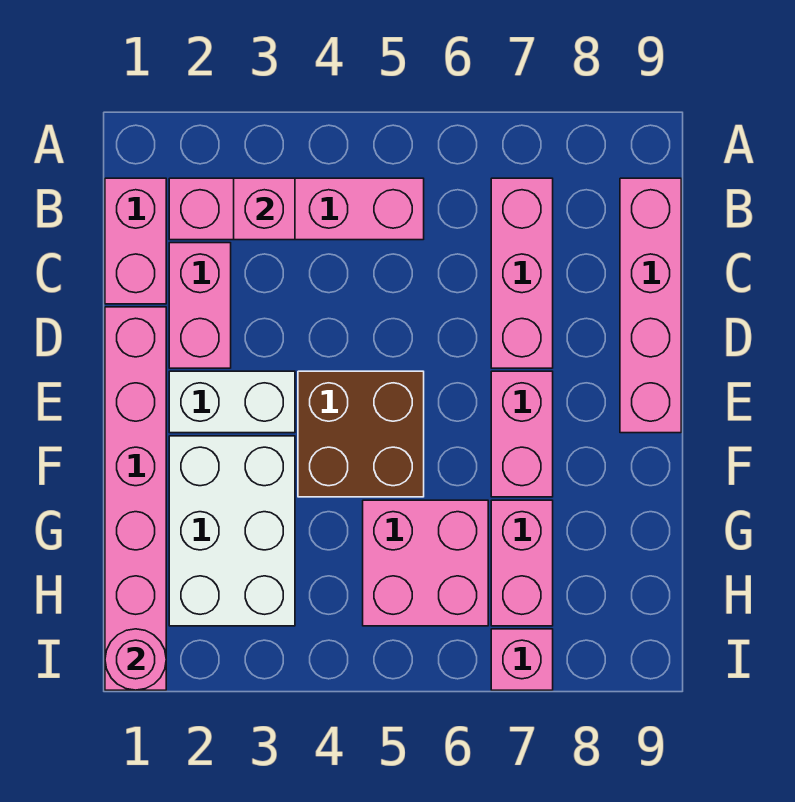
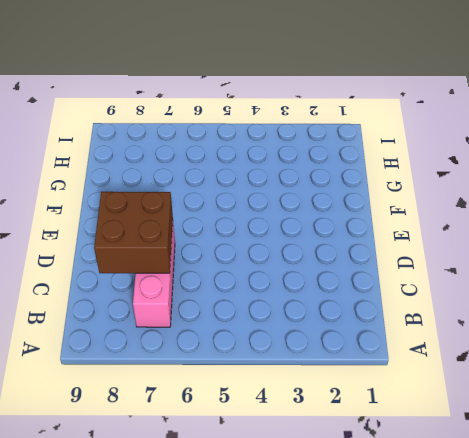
brown 2x2 brick [94,192,173,273] -> brown 2x2 brick moved to [298,371,424,497]
none -> pink 1x2 brick [105,178,166,304]
none -> pink 1x4 brick [169,178,424,240]
none -> pink 1x4 brick [620,178,681,433]

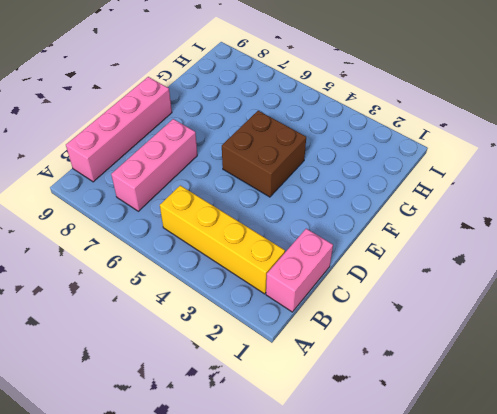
yellow 1x4 brick [160,185,285,294] -> pink 1x4 brick [169,178,424,240]
none -> pink 1x2 brick [169,243,231,368]
none -> pink 1x6 brick [105,307,166,690]
none -> white 1x2 brick [169,371,295,433]

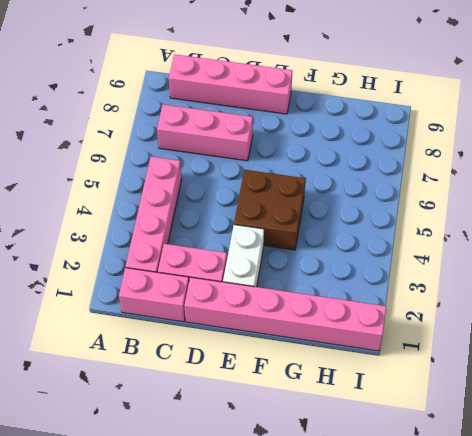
none -> pink 1x2 brick [491,371,553,497]
none -> white 2x3 brick [169,436,295,626]
none -> pink 2x2 brick [363,500,488,626]

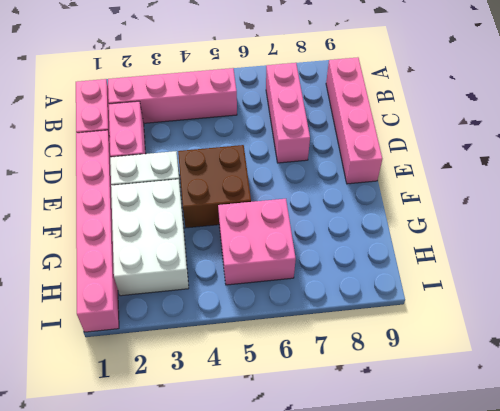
none -> pink 1x2 brick [491,371,553,497]
none -> pink 1x2 brick [491,500,553,626]
none -> pink 1x1 brick [491,629,553,690]

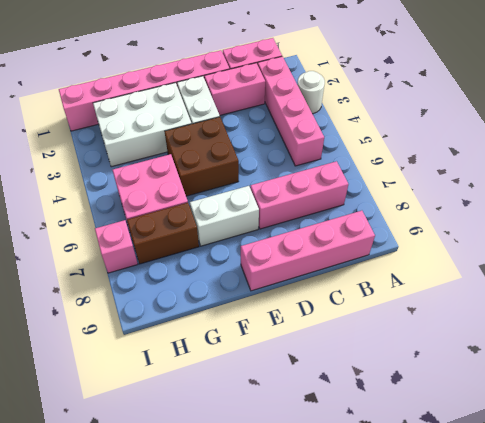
white 1x1 round brick [297,71,325,114] -> none
white 1x2 brick [190,186,259,246] -> pink 1x2 brick [491,371,553,497]
brown 1x2 brick [127,203,199,264] -> pink 1x2 brick [491,500,553,626]
none -> pink 1x1 brick [234,178,295,240]
none -> pink 1x1 round brick [105,629,166,690]

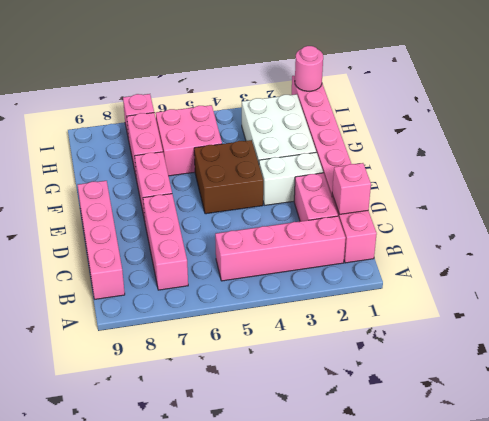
pink 1x1 brick [332,163,371,215] -> pink 1x1 brick moved to [234,178,295,240]

